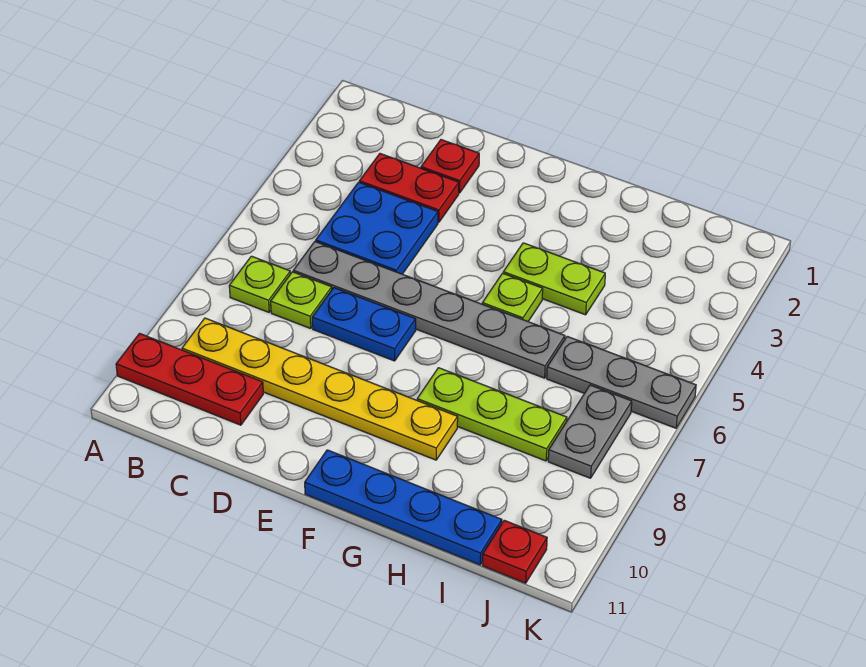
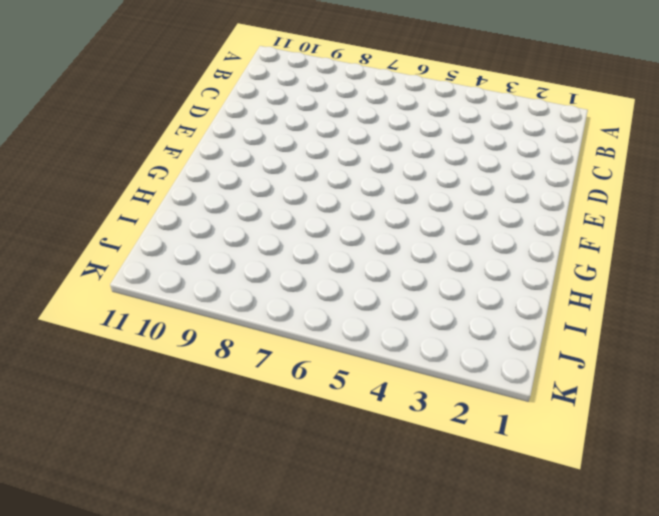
none -> red 1x3 plate [116,333,263,425]
none -> lime 1x1 plate [229,256,290,312]
none -> yellow 1x6 plate [182,318,458,460]

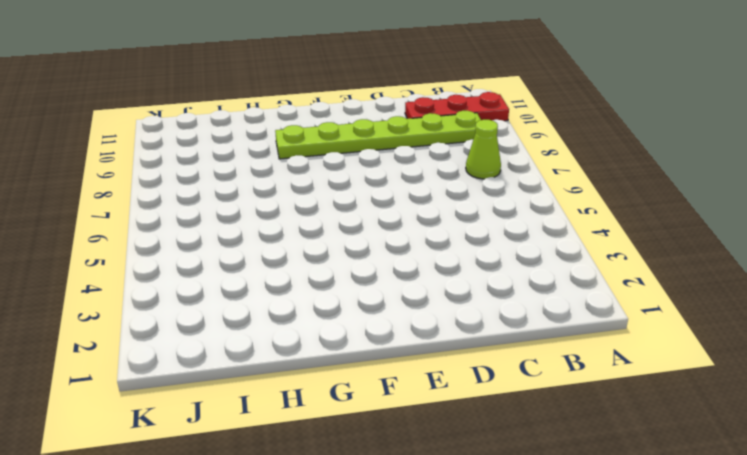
lime 1x1 cone [466,120,501,179] -> lime 1x1 plate [229,256,290,312]
lime 1x6 plate [275,111,481,159] -> yellow 1x6 plate [182,318,458,460]
none -> red 1x2 plate [359,154,459,222]
none -> blue 2x2 plate [316,182,438,274]
none -> grey 1x6 plate [293,242,565,378]

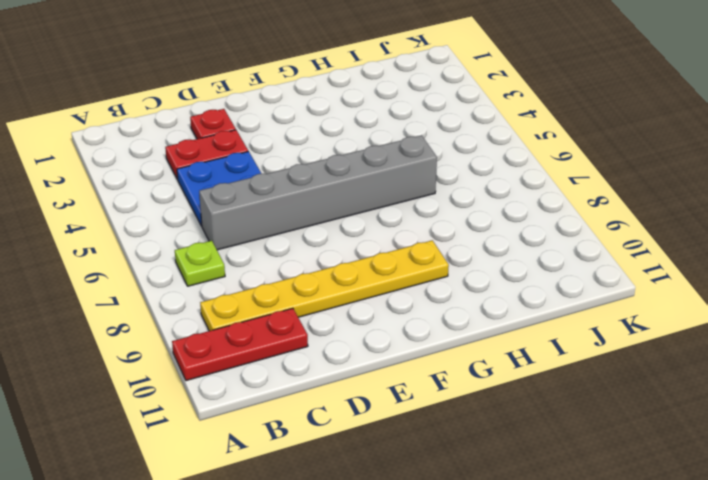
grey 1x6 brick [199,136,437,250] -> grey 1x6 plate [293,242,565,378]
none -> lime 1x1 plate [271,272,332,328]
none -> blue 1x2 plate [312,288,416,361]
none -> blue 1x4 plate [305,450,502,565]

